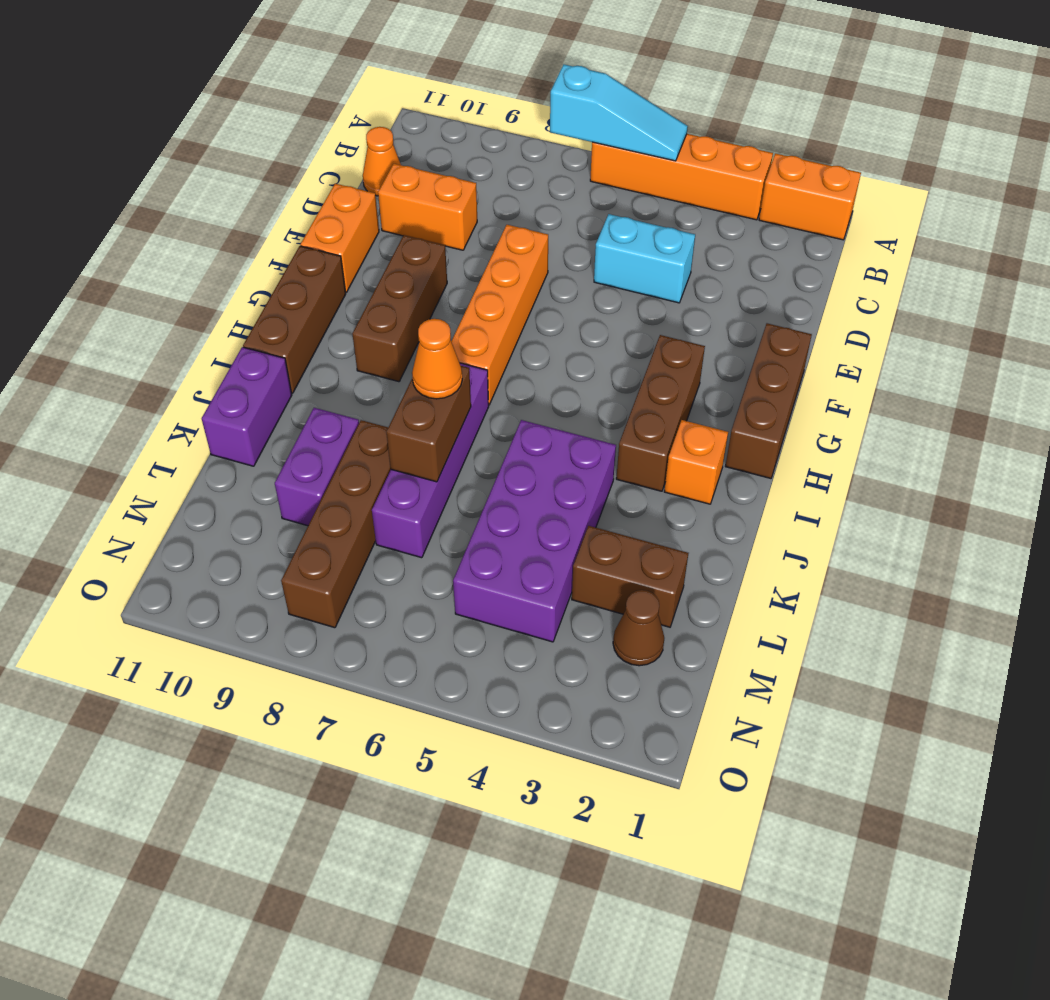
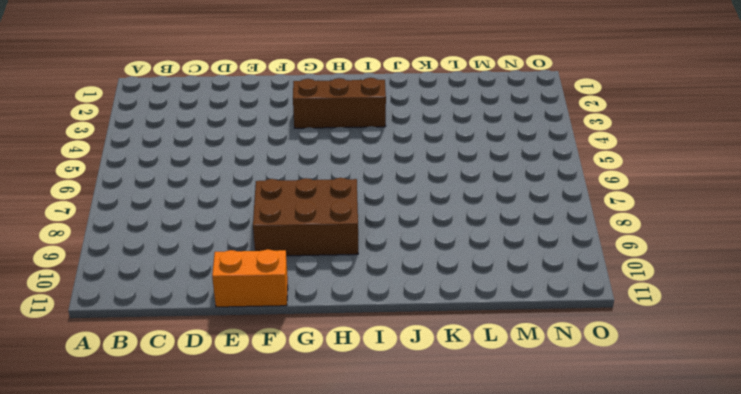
brown 2x3 brick [253,178,358,256] -> brown 1x3 brick [353,235,447,382]
none -> orange 1x2 brick [759,154,861,240]
none -> orange 1x4 brick [590,134,773,220]
none -> orange 1x1 cone [363,127,401,196]

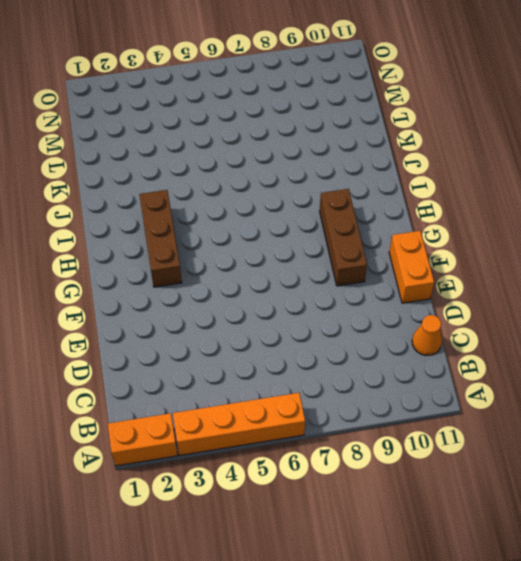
none -> cyan 1x2 brick [594,214,695,303]
none -> orange 1x2 brick [378,164,477,250]
none -> orange 1x4 brick [451,225,548,405]

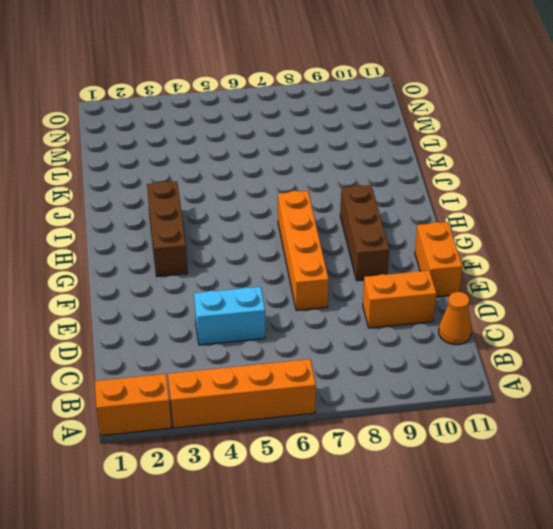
none -> brown 1x3 brick [725,323,812,478]
none -> brown 1x3 brick [243,246,346,393]
none -> orange 1x1 brick [664,420,728,504]

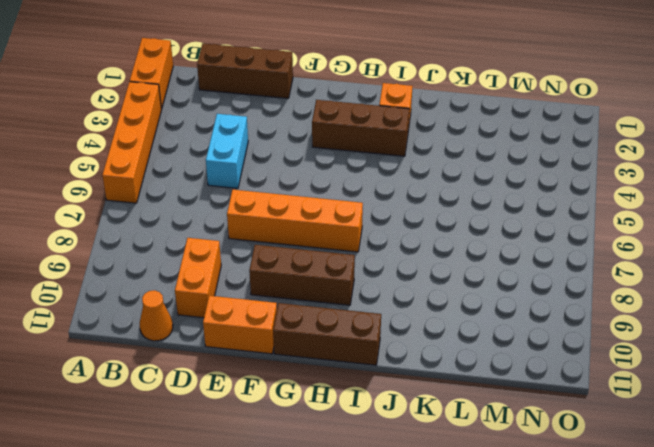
brown 1x3 brick [197,44,293,98] -> brown 1x3 brick moved to [725,323,812,478]
none -> purple 1x4 brick [372,363,489,558]
none -> purple 2x4 brick [453,420,616,642]
none -> purple 1x2 brick [202,347,292,466]

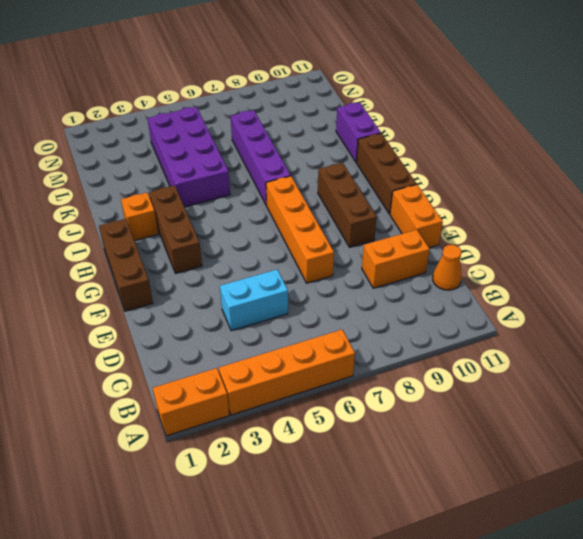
none -> brown 1x4 brick [281,420,391,628]
none -> purple 1x2 brick [275,408,359,526]
none -> brown 1x2 brick [572,526,688,627]

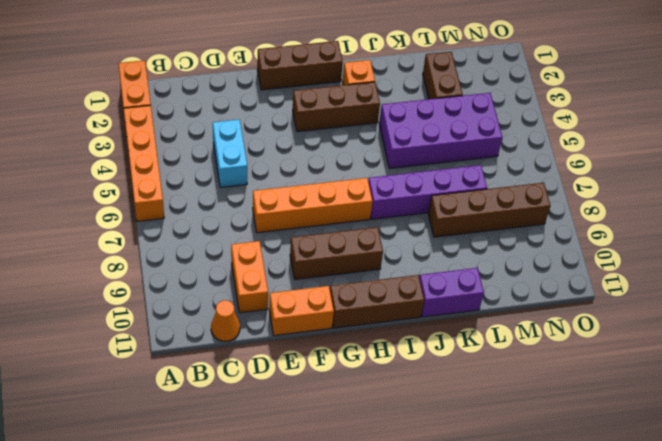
none -> purple 1x2 brick [275,408,359,526]
none -> brown 1x1 cone [613,590,664,666]
none -> cyan 1x3 slope [550,65,688,161]

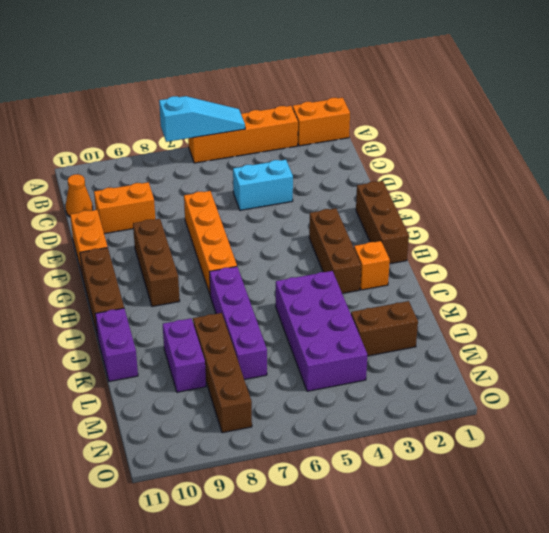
none -> brown 1x1 cone [613,590,664,666]
none -> brown 1x2 brick [387,366,471,482]
none -> orange 1x1 cone [412,319,462,399]

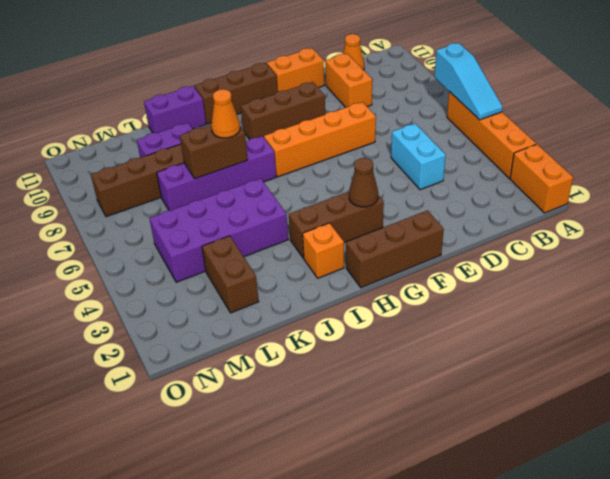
brown 1x1 cone [349,158,378,207] -> brown 1x1 cone moved to [613,590,664,666]

